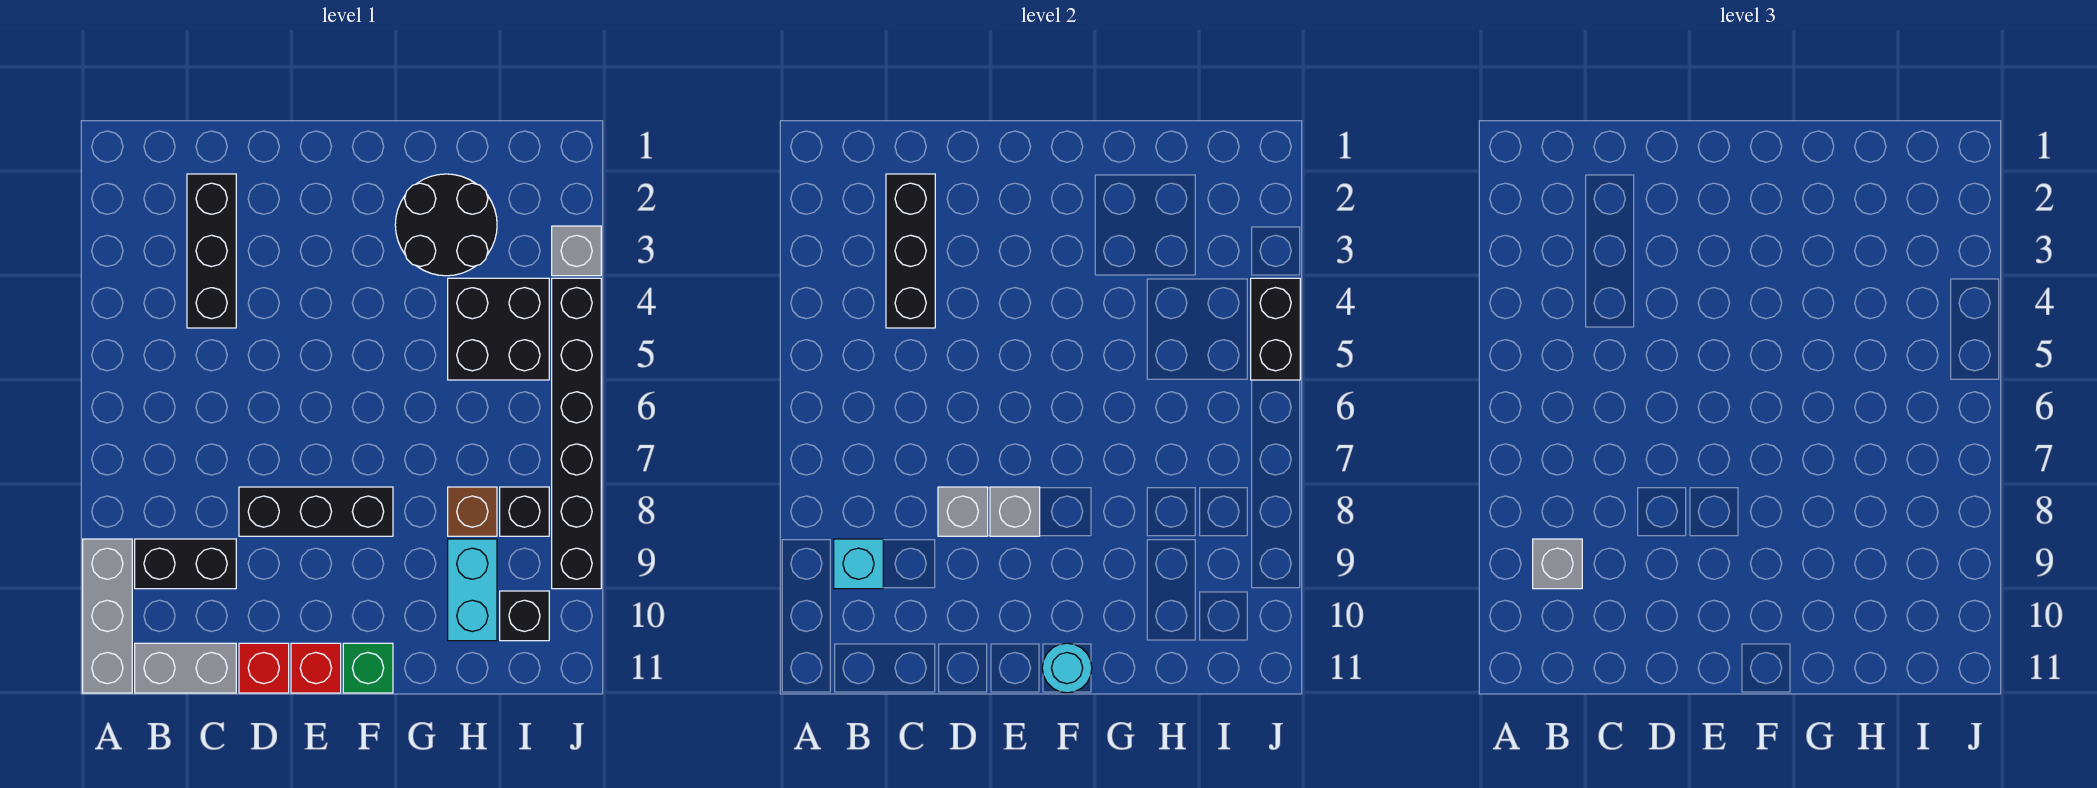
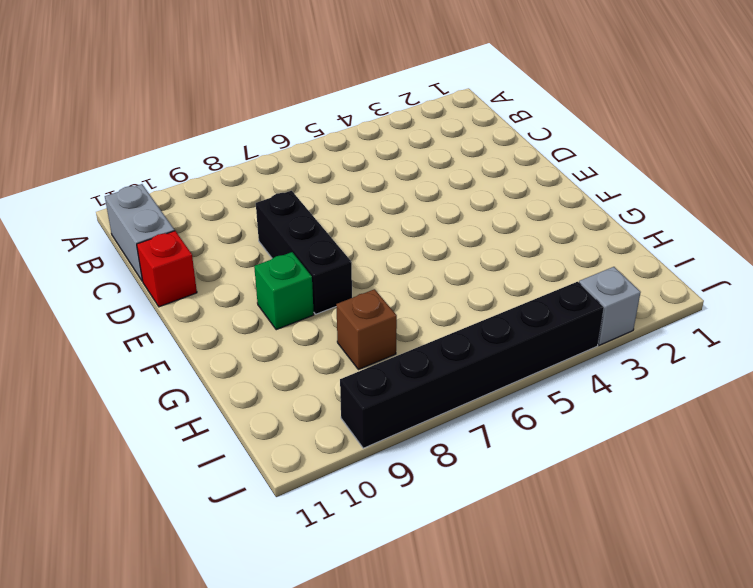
green 1x1 brick [254,252,314,330] -> green 1x1 brick moved to [343,643,393,693]
none -> grey 1x3 brick [83,539,132,693]
none -> black 1x2 brick [135,539,236,589]
none -> black 1x3 brick [187,174,236,328]

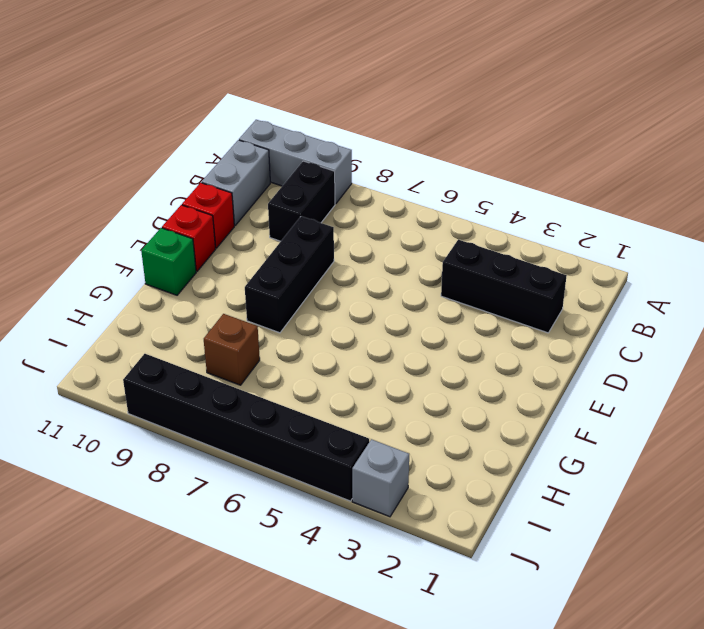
none -> black 2x2 round brick [395,174,497,276]
none -> black 2x2 brick [448,278,549,380]
none -> cyan 1x2 brick [448,539,497,641]

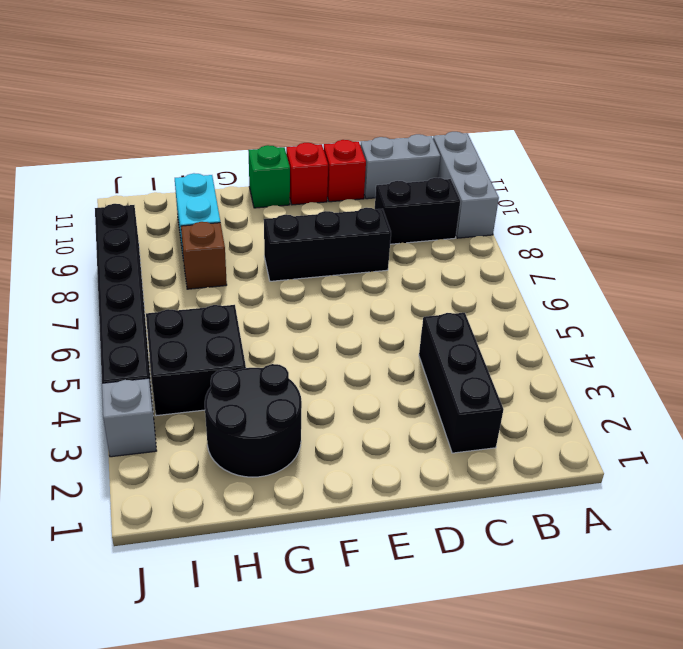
none -> black 1x1 brick [500,487,549,536]
none -> black 1x1 brick [500,591,549,641]
none -> cyan 1x1 brick [834,539,883,589]

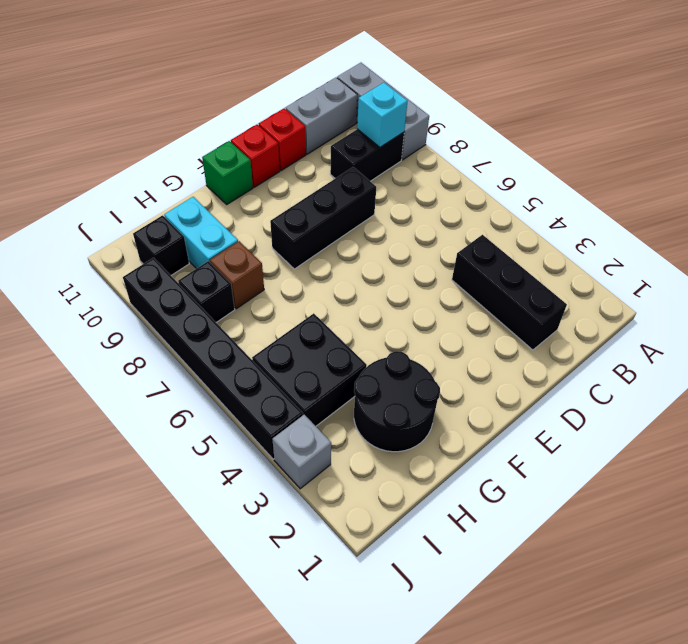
none -> black 1x3 brick [886,174,935,328]
none -> grey 1x1 brick [938,487,988,536]
none -> grey 1x1 brick [990,487,1040,536]

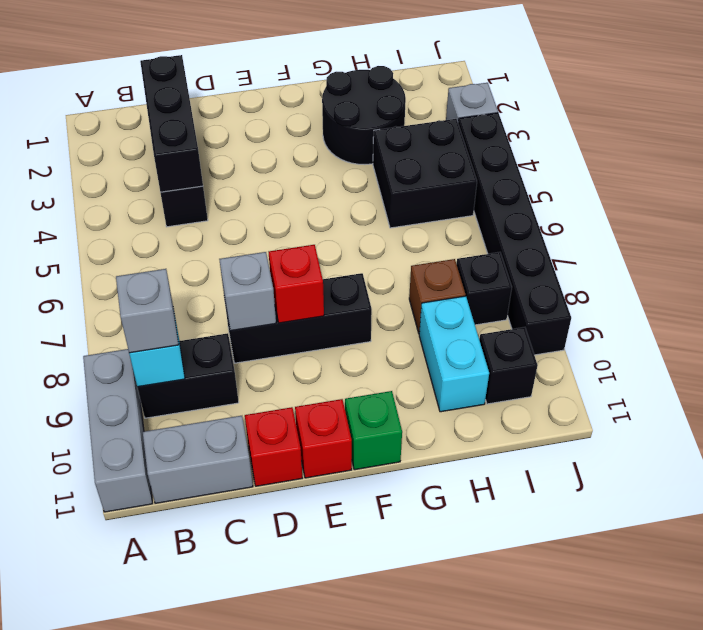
red 1x1 brick [269,245,324,323] -> grey 1x1 brick [990,487,1040,536]
none -> cyan 1x1 round brick [1042,643,1092,693]
none -> black 1x2 brick [1251,278,1300,380]

